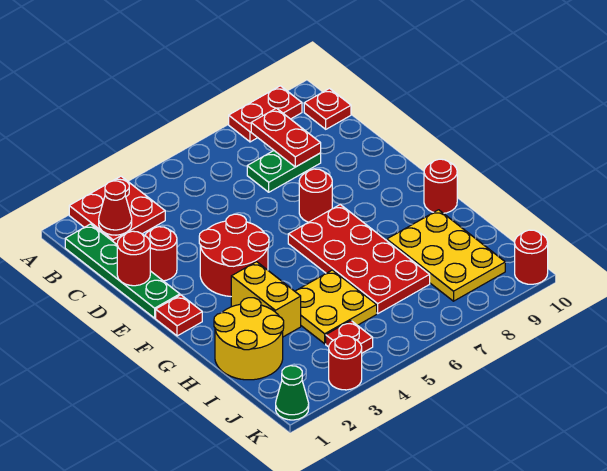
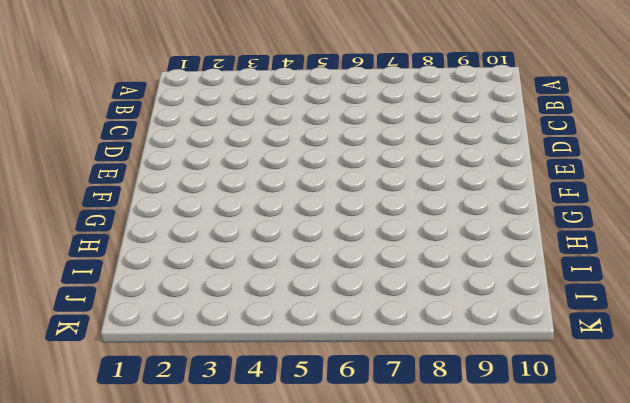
none -> red 2x2 plate [69,176,165,244]
none -> red 1x2 plate [229,86,302,142]
none -> green 1x4 plate [65,224,180,318]

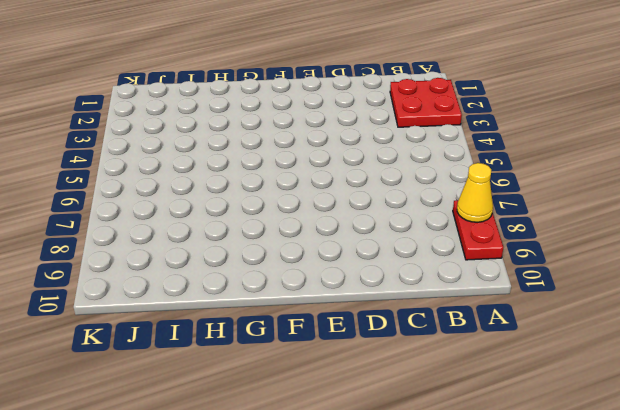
yellow 1x1 cone [457,163,493,222] -> none
none -> green 1x4 plate [65,224,180,318]
none -> red 1x1 plate [304,89,351,129]
none -> green 1x2 plate [247,151,321,192]

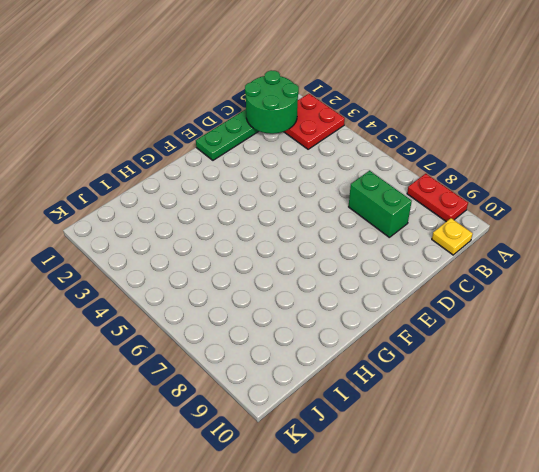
green 2x2 round brick [245,70,299,134] -> red 1x1 cone [99,181,132,235]
yellow 1x1 plate [432,218,473,255] -> red 1x1 plate [304,89,351,129]
green 1x2 brick [349,171,412,237] -> green 1x2 plate [247,151,321,192]
none -> red 1x1 round brick [145,227,177,281]
none -> red 2x2 round brick [199,214,269,296]
none -> red 1x1 round brick [299,169,332,222]

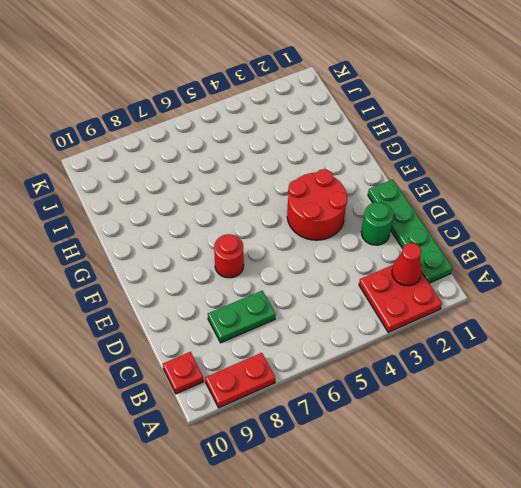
green 1x1 round brick [362,202,393,245] -> red 1x1 round brick [145,227,177,281]
none -> red 1x1 plate [156,295,202,336]
none -> red 2x4 plate [288,205,430,313]
none -> yellow 1x2 brick [231,262,301,337]

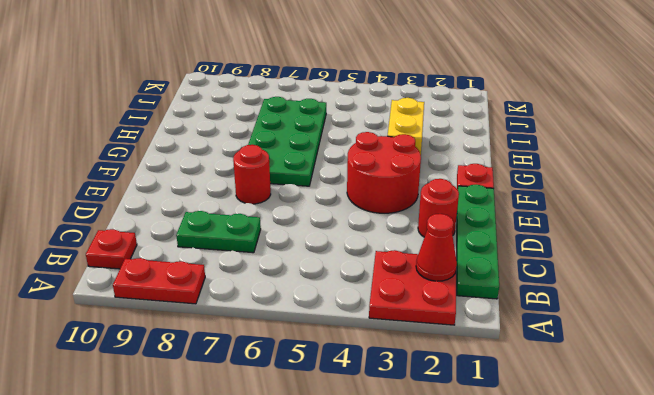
green 2x4 plate [248,97,326,186] -> red 2x4 plate [288,205,430,313]
none -> red 1x1 round brick [424,159,457,213]
none -> yellow 2x2 round brick [214,298,284,380]
none -> yellow 2x2 plate [295,270,377,344]

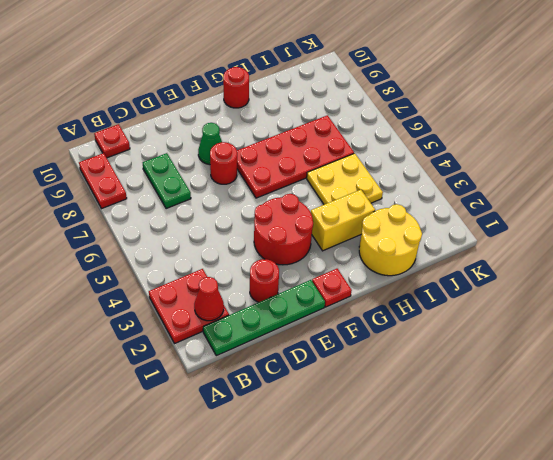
green 1x1 cone [198,123,222,165] -> green 1x1 cone moved to [276,366,309,420]
none -> yellow 2x3 plate [387,210,505,301]
none -> red 1x1 plate [326,321,373,353]
none -> red 1x1 round brick [329,336,362,390]

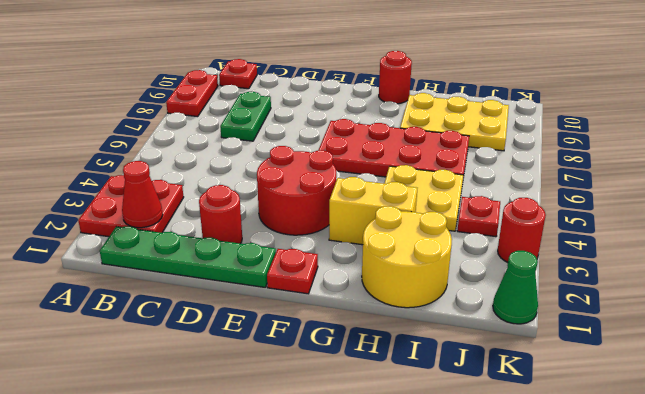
none -> red 1x1 round brick [299,169,332,222]
none -> red 1x1 round brick [515,230,548,284]
none -> red 1x2 plate [251,108,321,167]

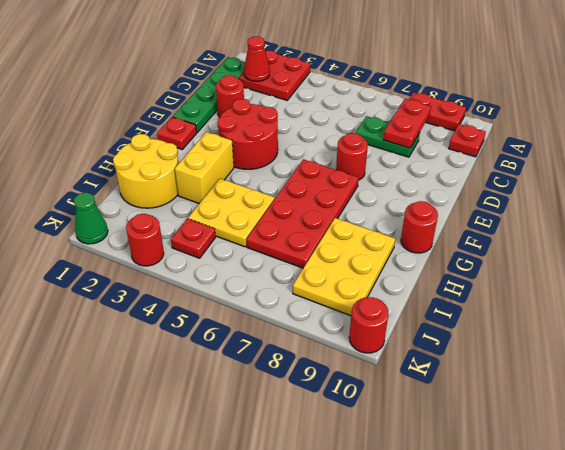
none -> red 1x1 round brick [117,231,150,286]

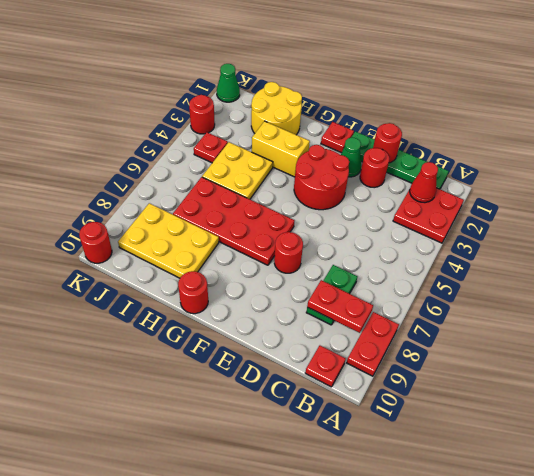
green 1x1 cone [341,137,362,177] -> none

